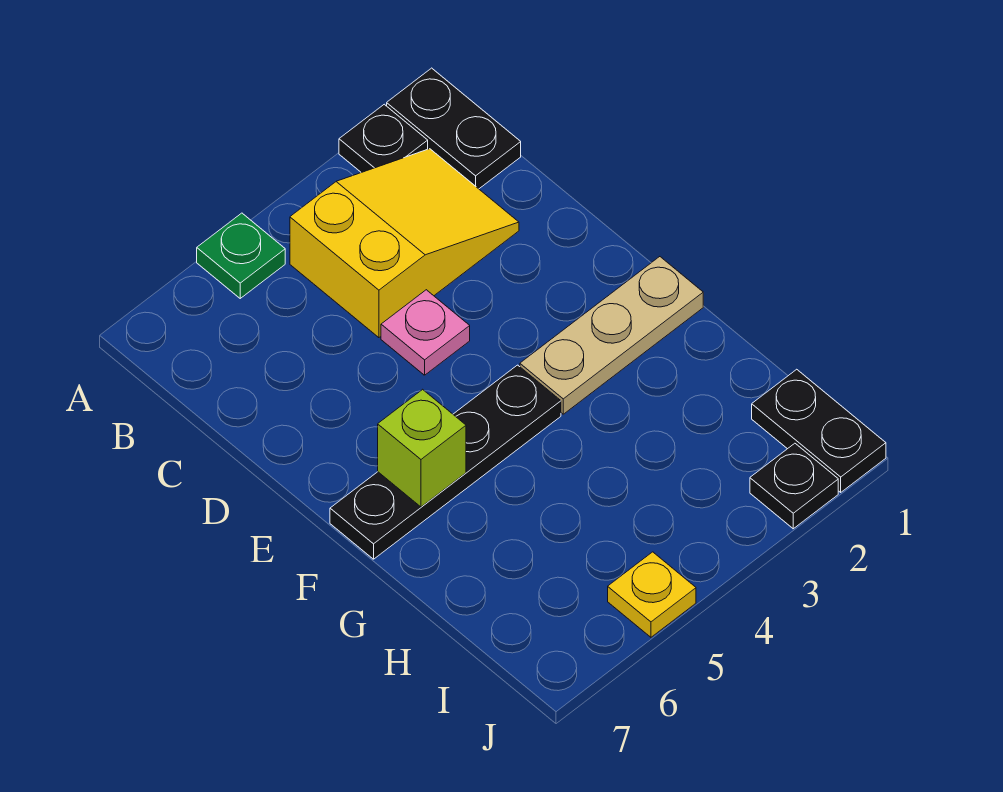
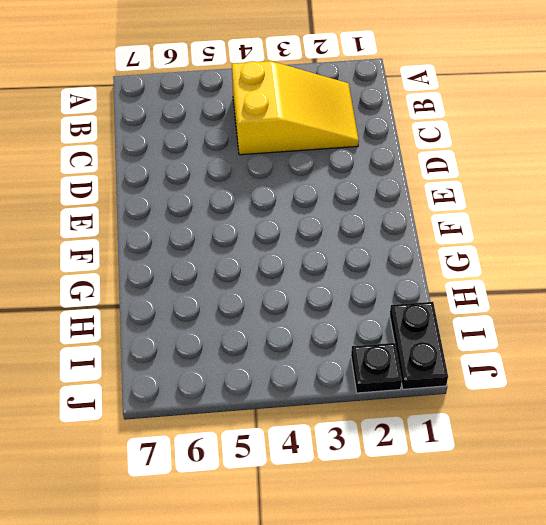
none -> black 1x2 plate [387,68,521,189]
none -> black 1x1 plate [339,104,428,173]

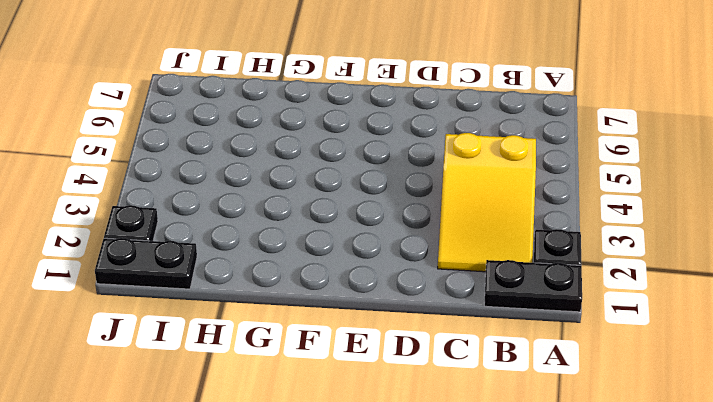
none -> green 1x1 plate [197,213,285,298]
none -> pink 1x1 plate [381,290,470,375]

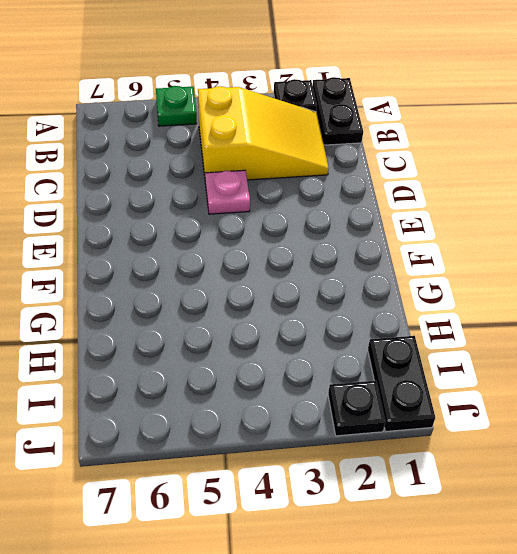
none -> tan 1x3 plate [520,257,703,414]
none -> black 1x4 plate [330,365,561,559]

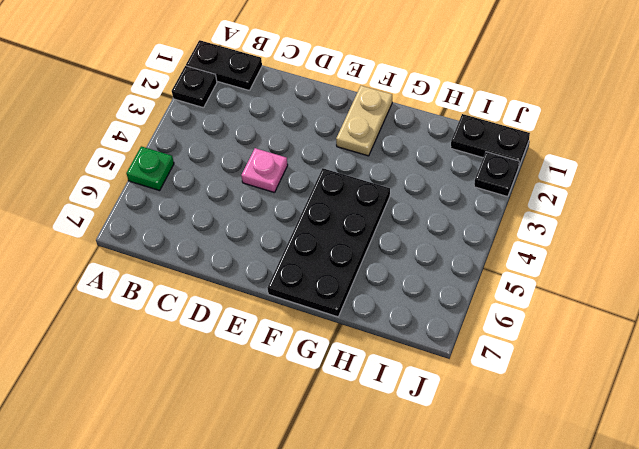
tan 1x2 plate [336,86,392,156] -> tan 1x3 plate [520,257,703,414]
black 2x4 plate [267,168,390,317] -> black 1x4 plate [330,365,561,559]
none -> yellow 2x3 slope [290,149,519,338]
none -> yellow 1x1 plate [608,552,696,637]

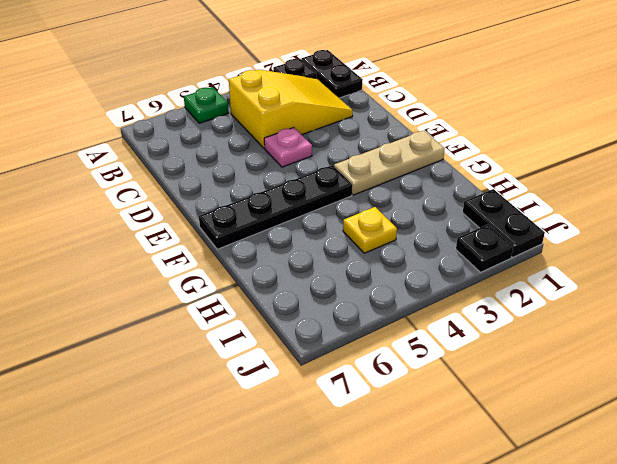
yellow 1x1 plate [343,207,397,253] -> yellow 1x1 plate moved to [608,552,696,637]
none -> lime 1x1 brick [378,389,466,507]

